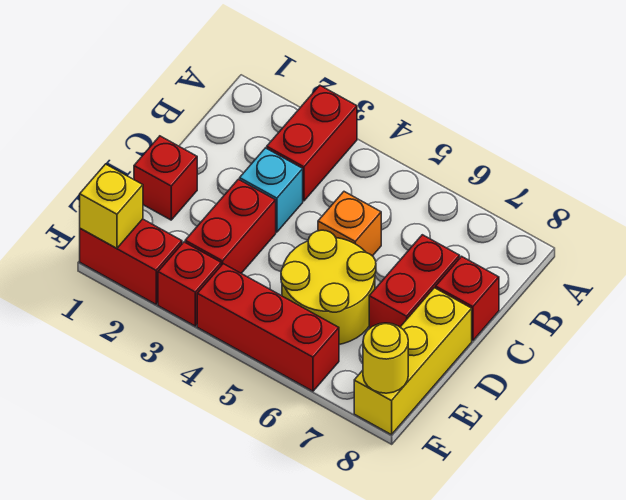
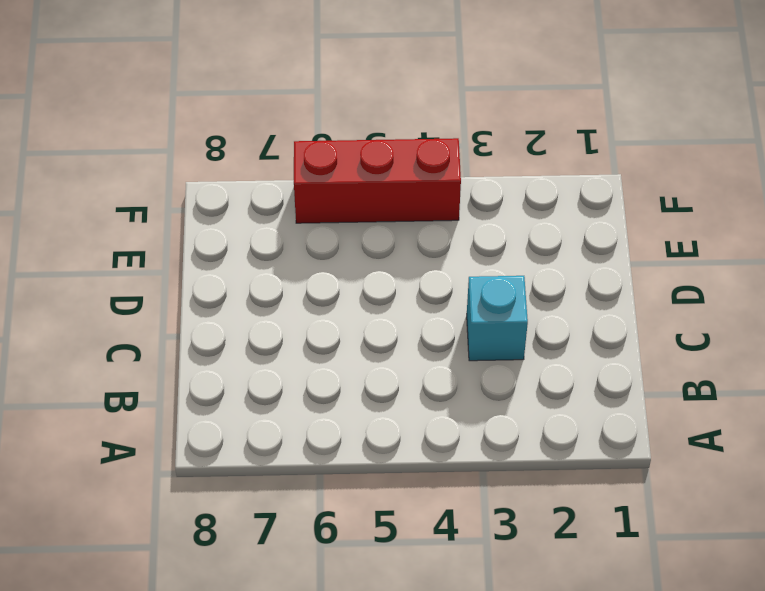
none -> red 1x2 brick [267,86,357,201]
none -> orange 1x1 brick [318,192,381,256]
none -> red 1x2 brick [369,235,460,329]

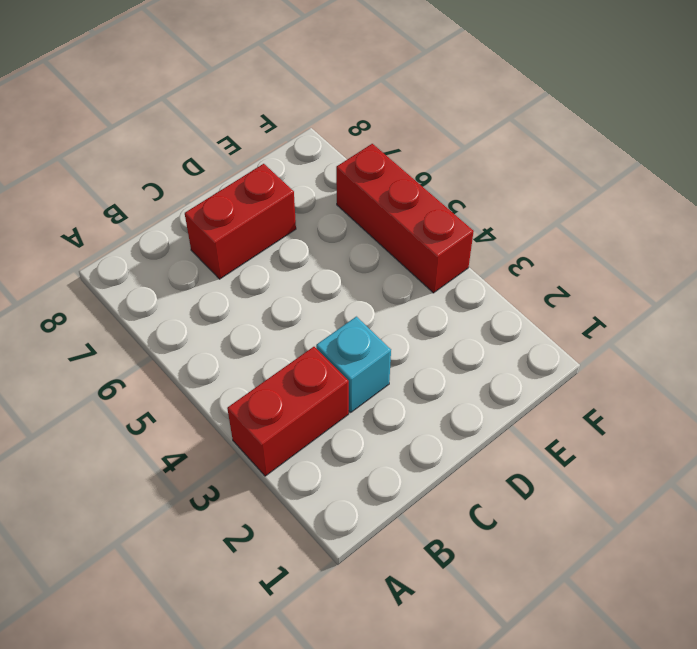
none -> orange 1x1 brick [318,192,381,256]
none -> red 1x1 brick [436,256,499,341]
none -> red 1x1 brick [134,136,197,220]

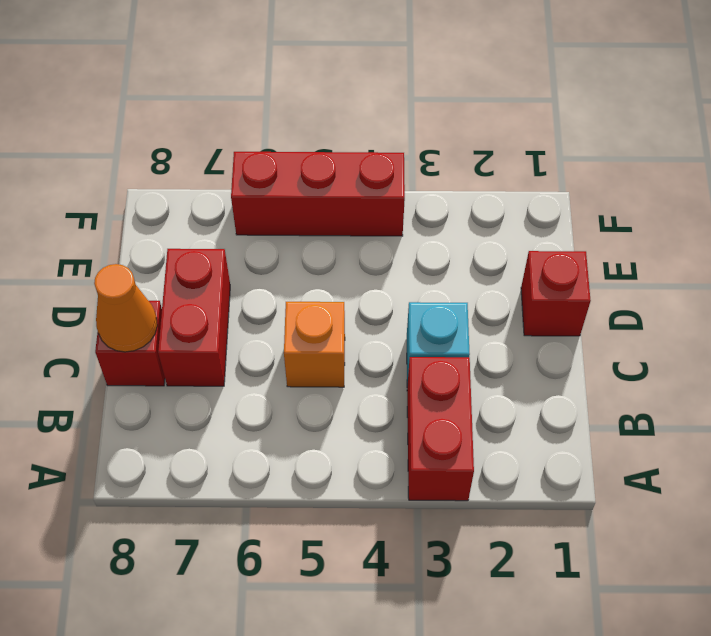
orange 1x1 cone [94,264,157,352] -> none
none -> red 1x2 brick [185,179,276,273]
none -> yellow 2x2 round brick [281,230,376,344]
none -> yellow 1x3 brick [354,288,472,435]

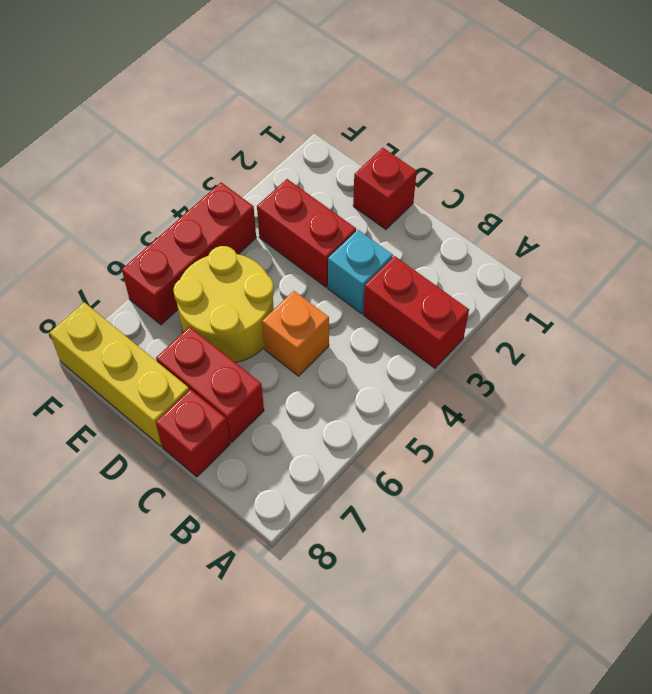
none -> red 1x2 brick [80,219,182,304]
none -> red 1x1 brick [158,242,221,326]
none -> yellow 1x1 brick [80,164,143,248]

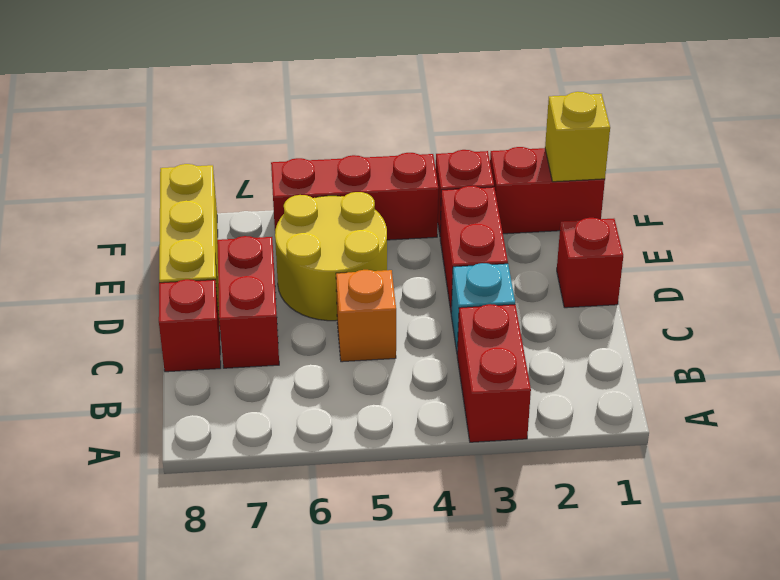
none -> yellow 1x1 round brick [363,323,408,393]

